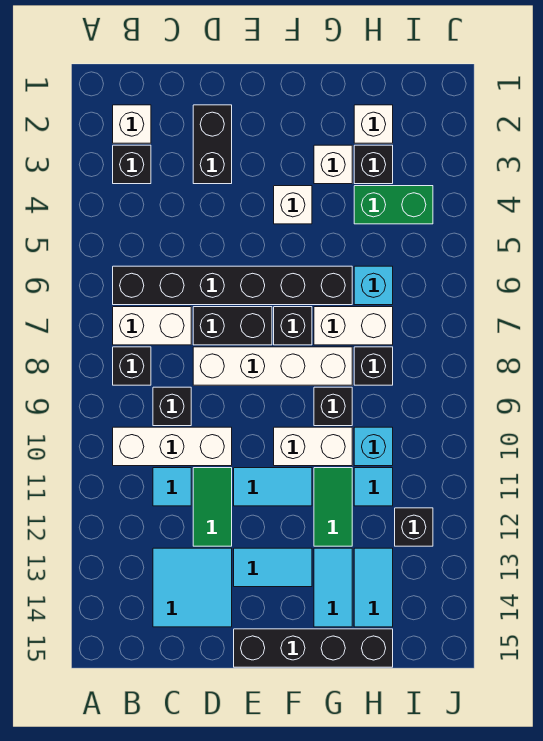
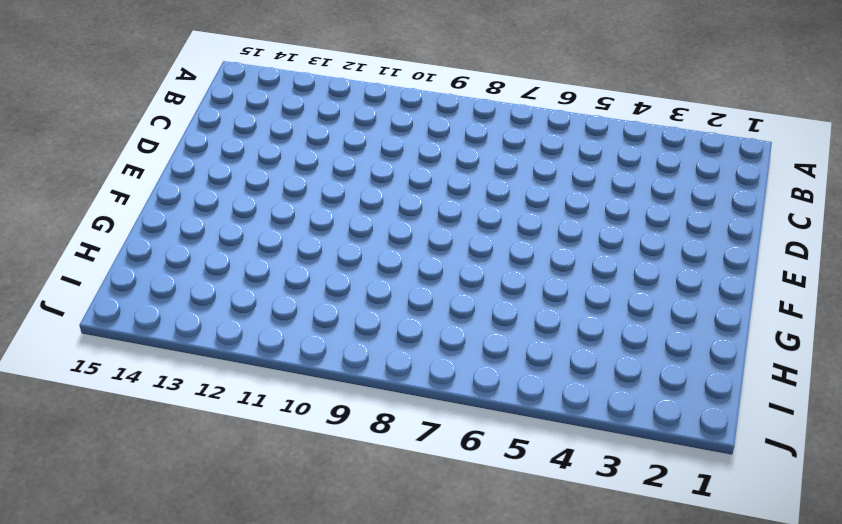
none -> white 1x1 brick [113,105,151,143]
none -> black 1x1 brick [113,145,151,184]
none -> black 1x6 brick [113,266,352,305]
none -> white 1x2 brick [113,307,191,345]

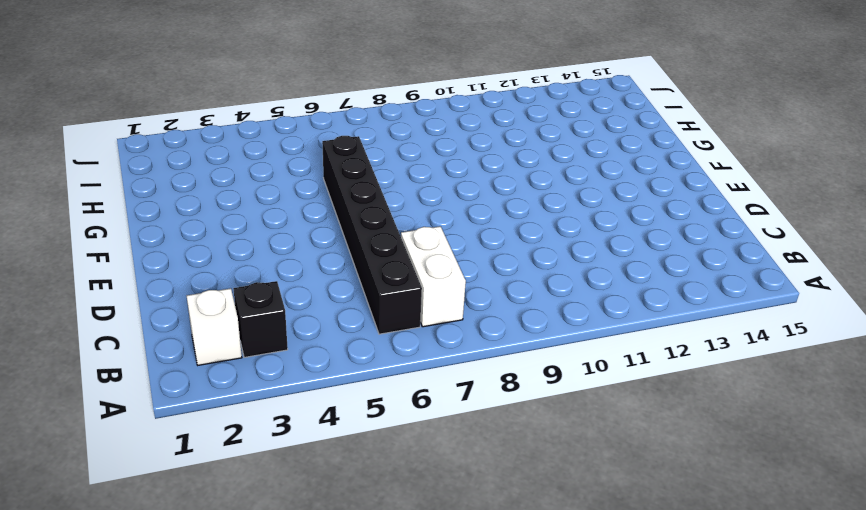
none -> black 1x1 brick [113,347,151,385]
none -> white 1x3 brick [113,427,232,466]
none -> black 1x1 brick [153,387,191,426]
none -> cyan 1x1 tile [153,468,191,506]

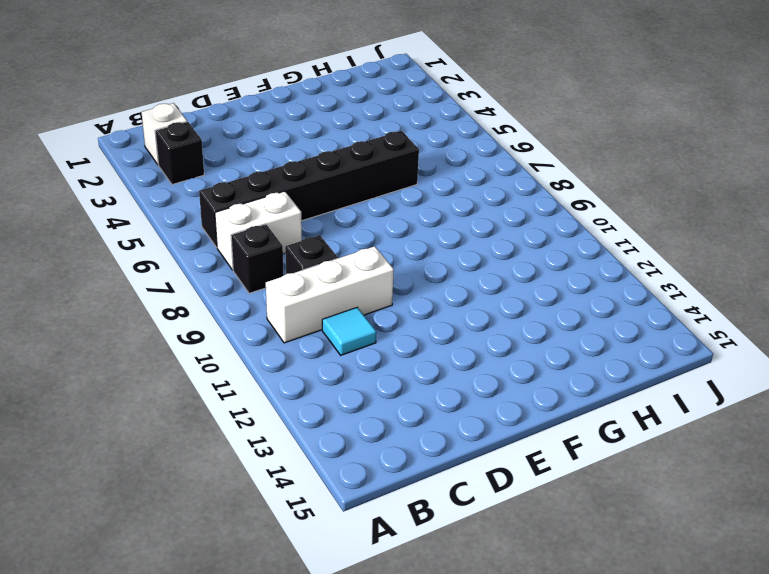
none -> cyan 2x2 tile [153,548,232,627]
none -> black 1x2 brick [193,105,232,184]
none -> black 1x2 brick [193,307,272,345]
none -> white 1x4 brick [193,347,352,385]

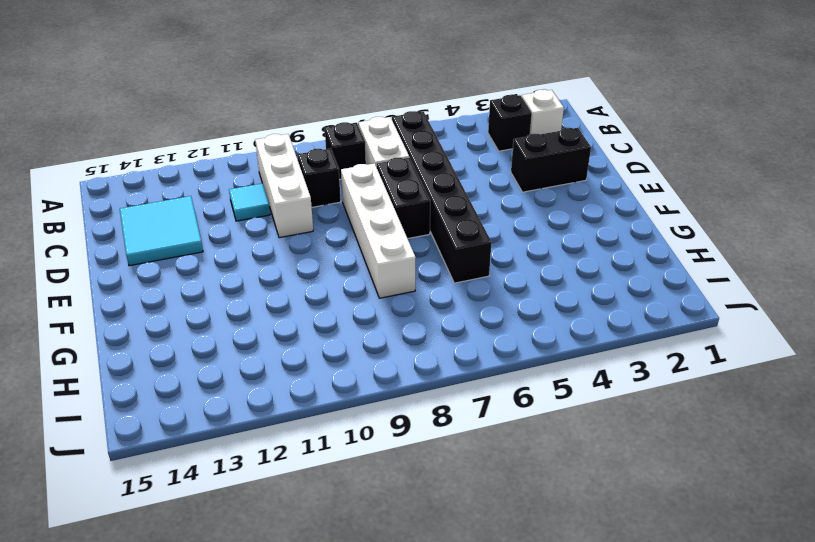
none -> green 1x2 tile [193,468,232,546]
none -> cyan 1x2 tile [234,468,312,506]
none -> cyan 1x2 tile [234,548,312,587]
none -> black 1x4 brick [234,629,393,667]

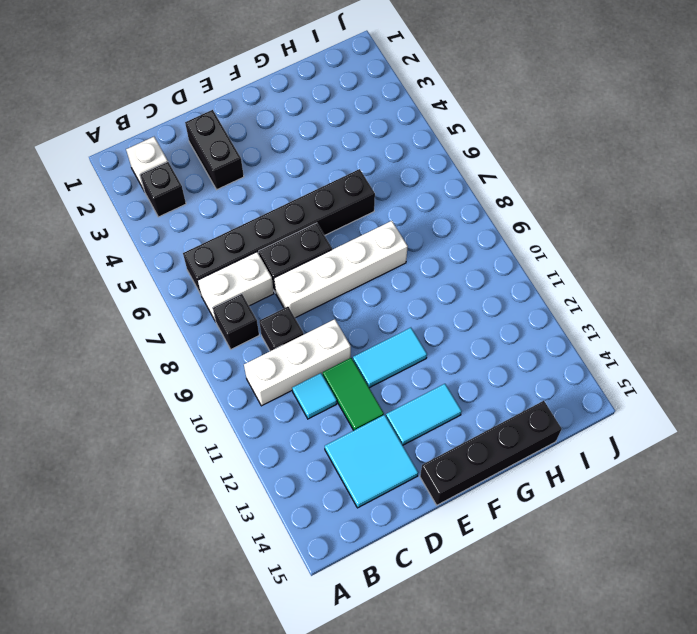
none -> white 1x1 brick [274,186,312,224]
none -> black 1x1 brick [274,307,312,345]
none -> white 1x2 brick [274,427,352,466]
none -> white 1x1 brick [314,145,352,184]

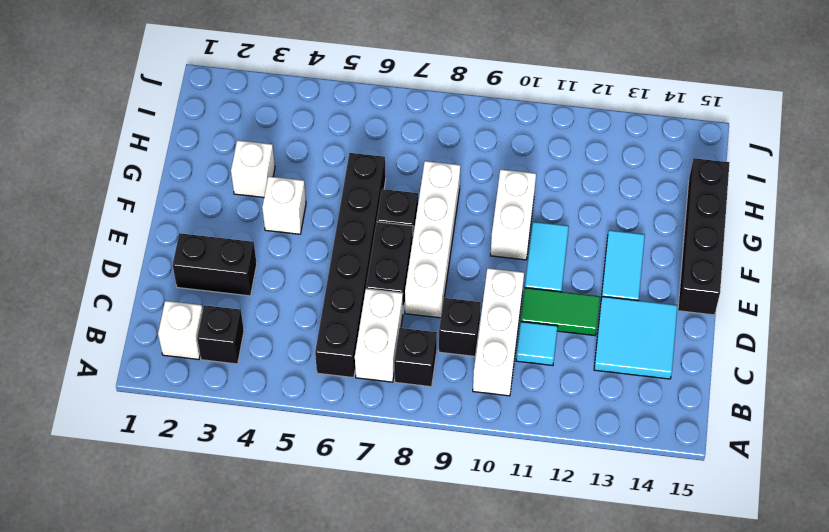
none -> white 1x2 brick [314,307,393,345]
none -> black 1x1 brick [314,387,352,426]
none -> green 1x2 tile [314,468,352,546]
none -> cyan 1x2 tile [314,548,352,627]

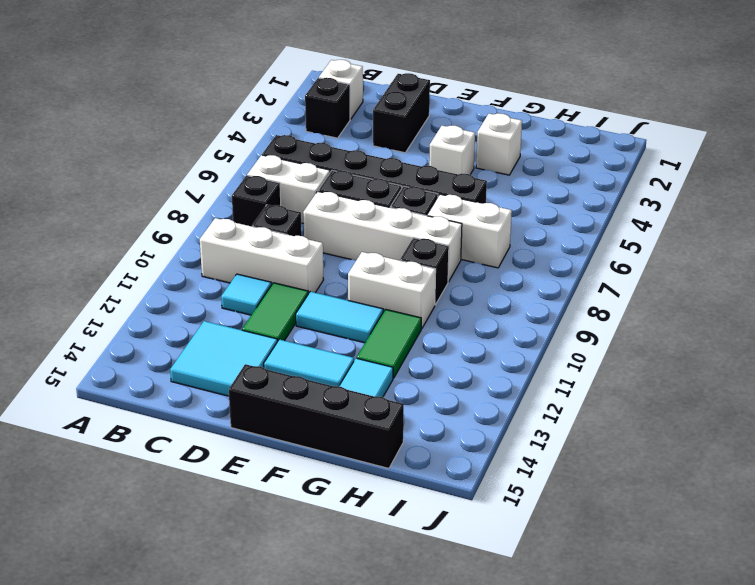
none -> white 1x1 brick [354,105,393,143]
none -> black 1x1 brick [354,145,393,184]
none -> green 1x2 brick [354,186,433,224]
none -> cyan 1x1 brick [354,266,393,305]

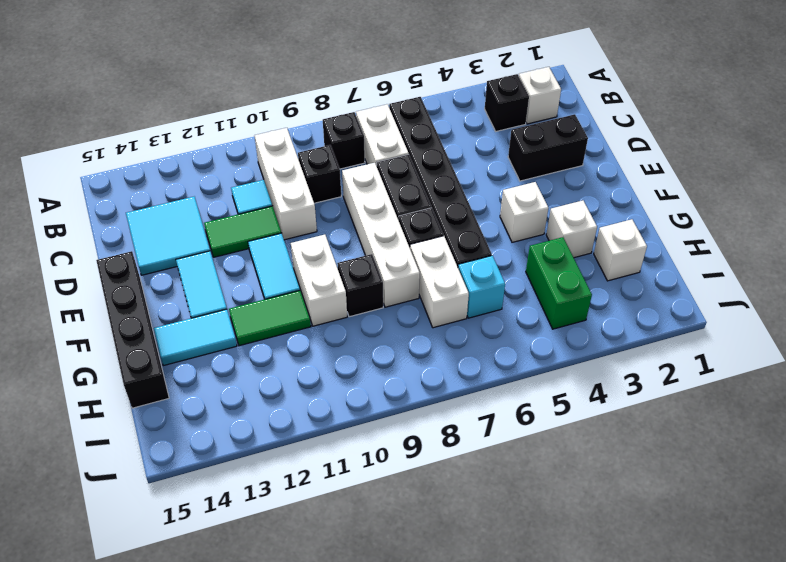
none -> black 1x1 brick [354,145,393,184]
none -> black 1x1 brick [354,347,393,385]
none -> cyan 1x1 brick [354,427,393,466]
none -> cyan 1x1 tile [354,468,393,506]

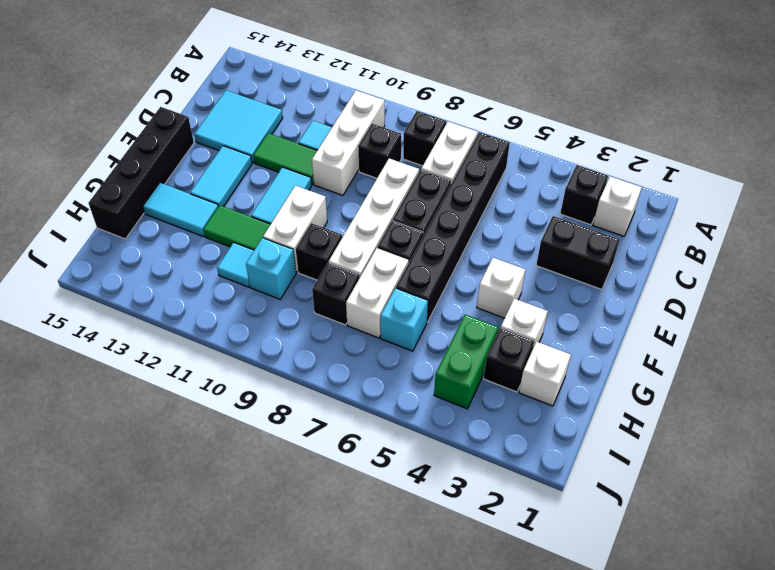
none -> cyan 1x2 tile [354,548,393,627]
none -> black 1x1 brick [395,508,433,546]

